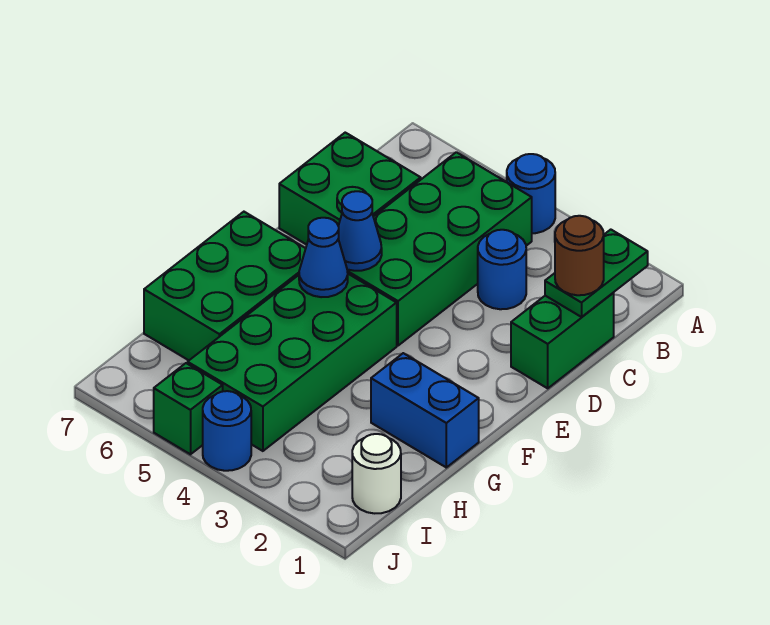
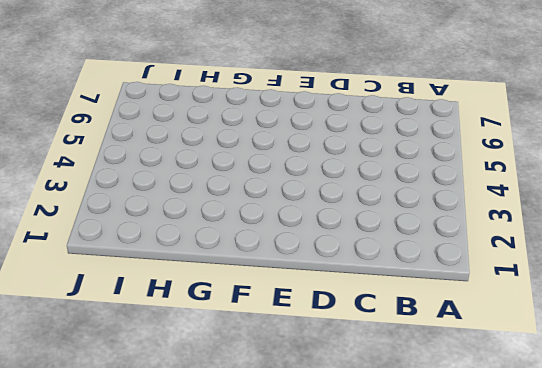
none -> blue 1x1 round brick [507,154,555,233]
none -> green 2x4 brick [347,152,532,346]
none -> green 1x2 brick [511,292,614,388]

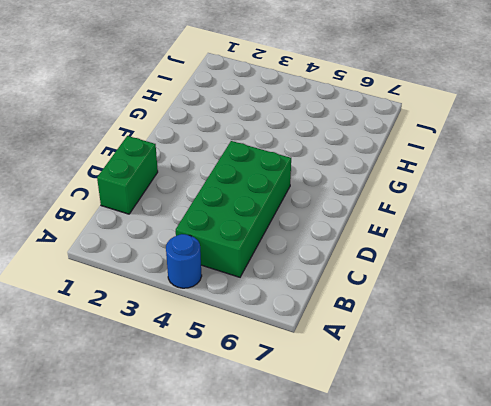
none -> blue 1x1 round brick [478,230,526,309]
none -> green 2x2 brick [279,133,421,245]
none -> green 2x4 brick [188,274,397,451]

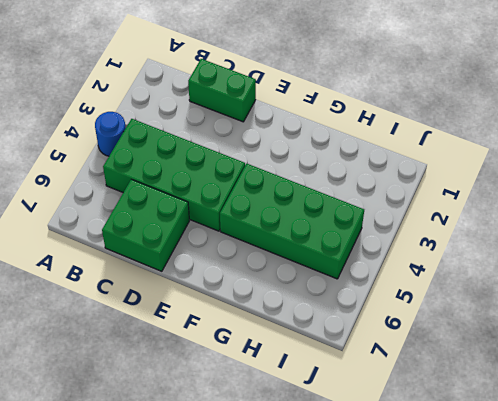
none -> blue 1x1 round brick [478,230,526,309]
none -> green 2x3 brick [144,212,306,360]
none -> blue 1x2 brick [371,353,479,467]

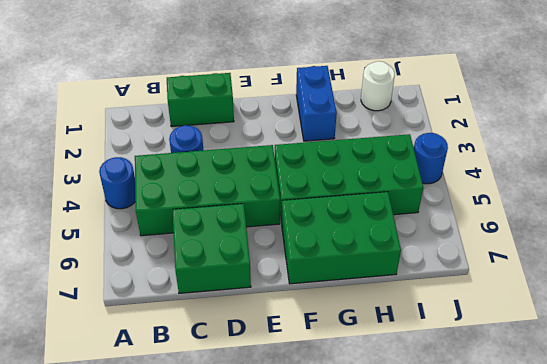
none -> green 1x1 brick [154,363,223,454]
none -> green 1x2 plate [545,230,648,317]
none -> blue 1x1 cone [338,191,382,271]

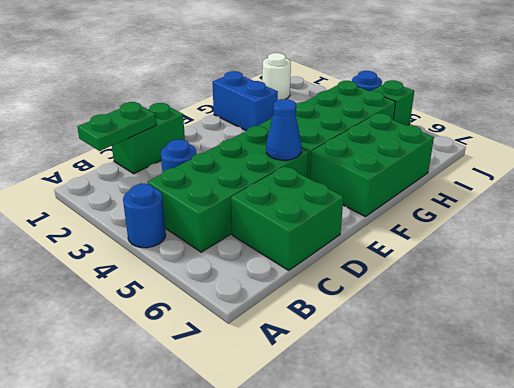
none -> blue 1x1 cone [299,218,348,297]
none -> brown 1x1 round brick [555,216,604,295]

